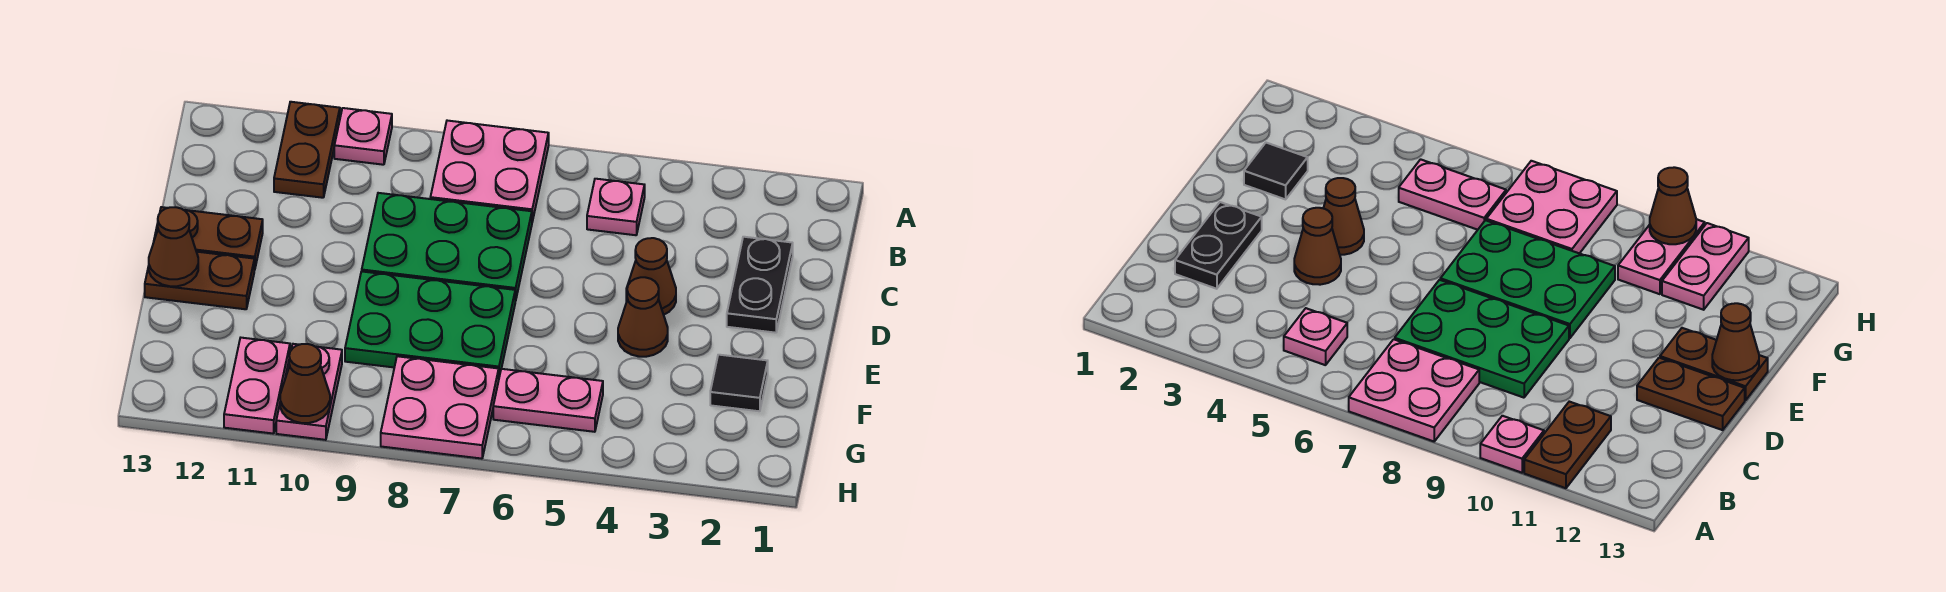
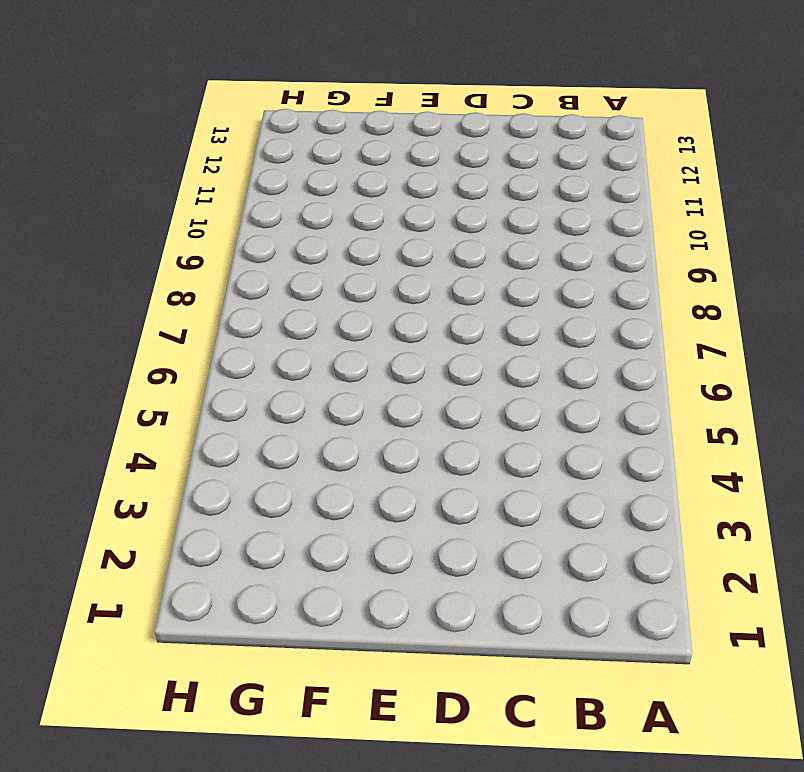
none -> pink 2x2 plate [430,121,549,222]
none -> pink 1x1 plate [334,108,392,165]
none -> brown 1x2 plate [274,102,340,198]

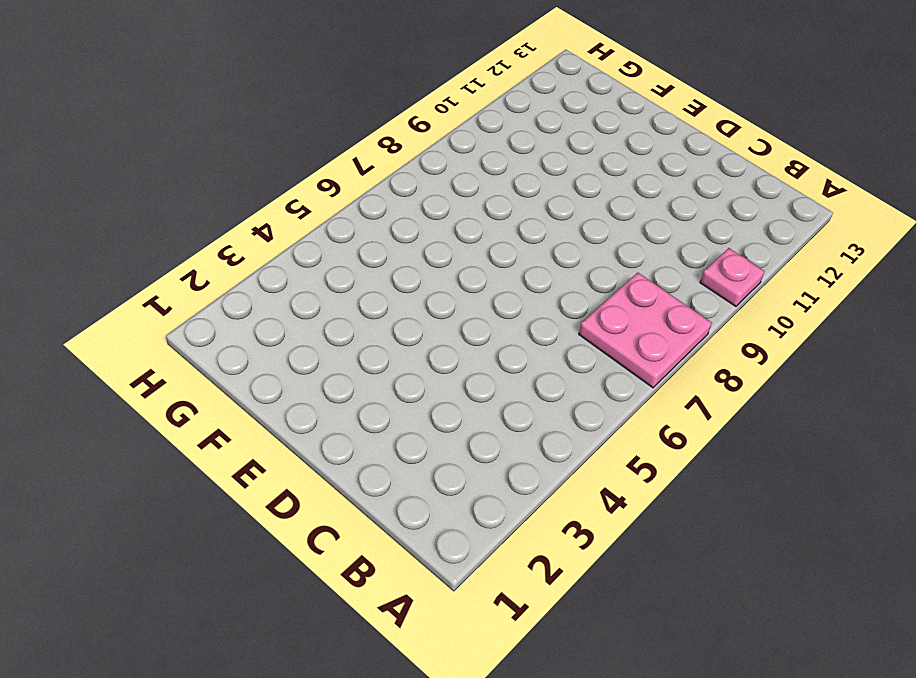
none -> brown 1x2 plate [274,102,340,198]
none -> pink 1x1 plate [587,179,645,235]
none -> black 1x2 plate [727,237,793,333]

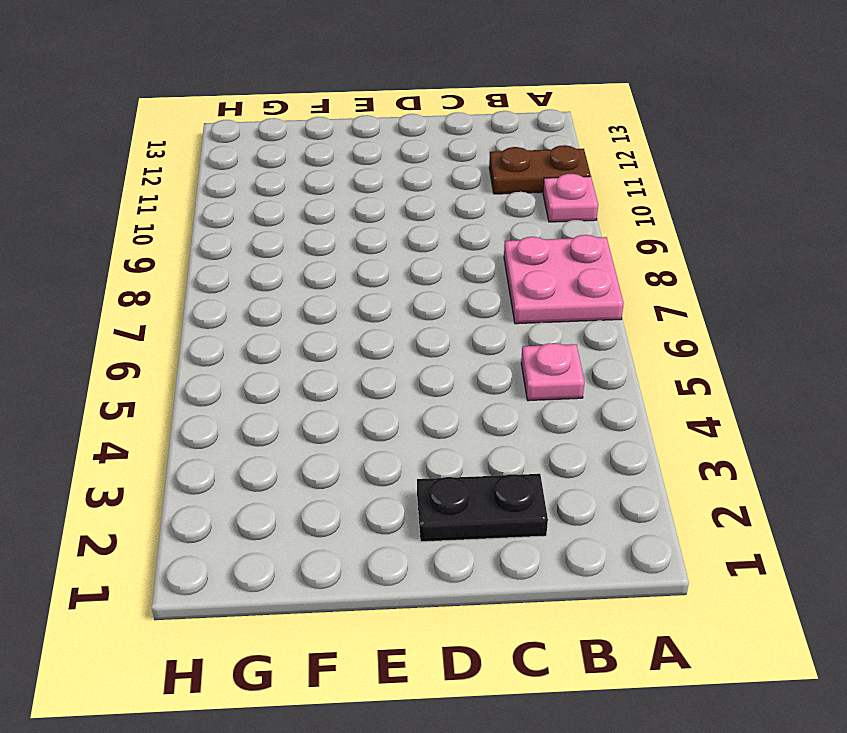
none -> green 2x3 plate [362,193,532,301]
none -> brown 1x1 cone [626,238,676,315]
none -> brown 1x2 plate [154,207,263,270]

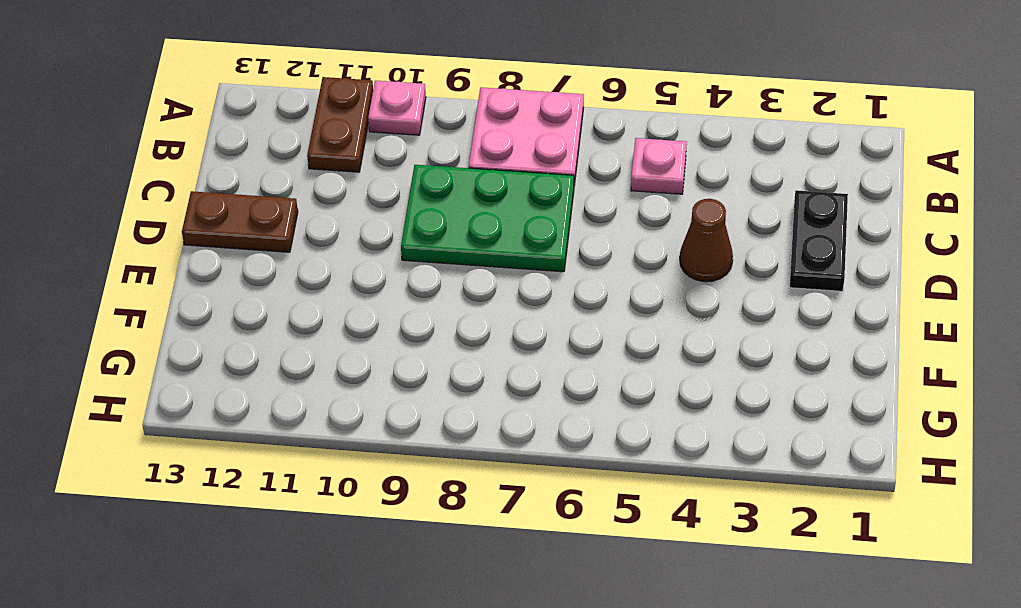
none -> brown 1x1 cone [618,277,668,357]
none -> green 2x3 plate [345,271,515,377]
none -> brown 1x2 plate [145,252,254,309]

